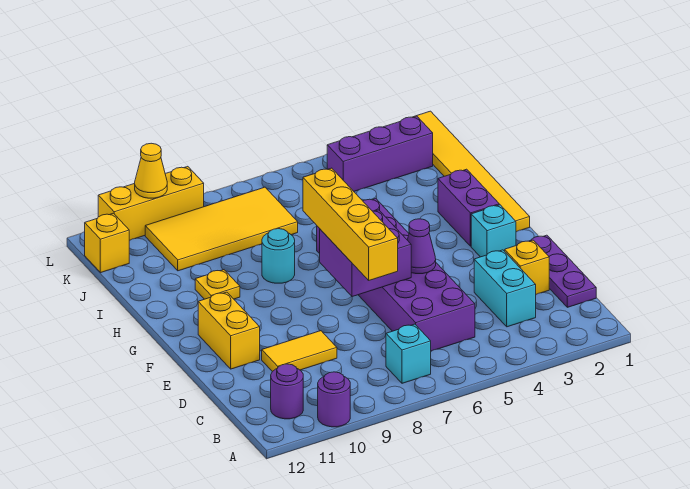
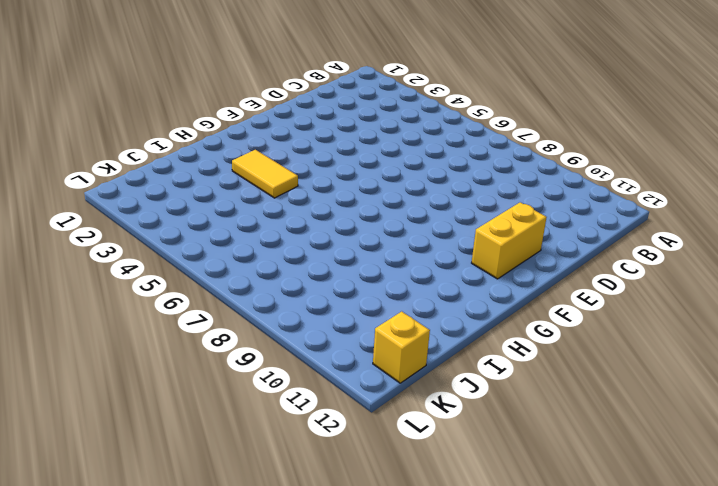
yellow 1x2 tile [232,150,298,198] -> yellow 1x2 tile moved to [262,331,337,372]
none -> purple 1x1 round brick [318,372,350,427]
none -> cyan 1x1 brick [386,324,431,383]
none -> purple 1x1 round brick [271,364,303,419]

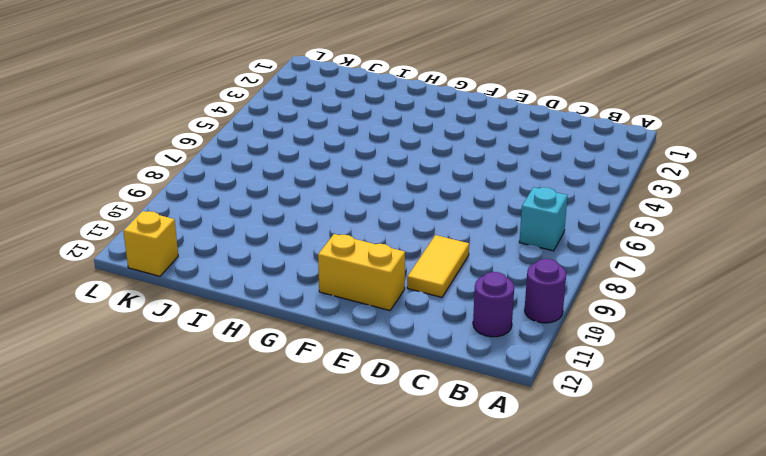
none -> purple 1x3 plate [530,235,596,307]
none -> cyan 1x2 brick [474,250,536,327]
none -> purple 2x6 brick [317,198,475,351]

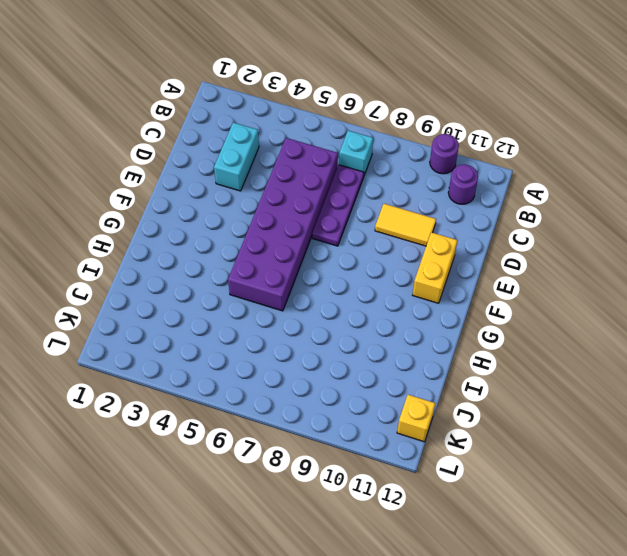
purple 1x3 plate [312,165,364,246] -> purple 1x3 plate moved to [530,235,596,307]
none -> yellow 1x1 brick [505,240,549,294]
none -> cyan 1x1 brick [471,205,516,257]
none -> yellow 1x6 tile [414,111,530,232]

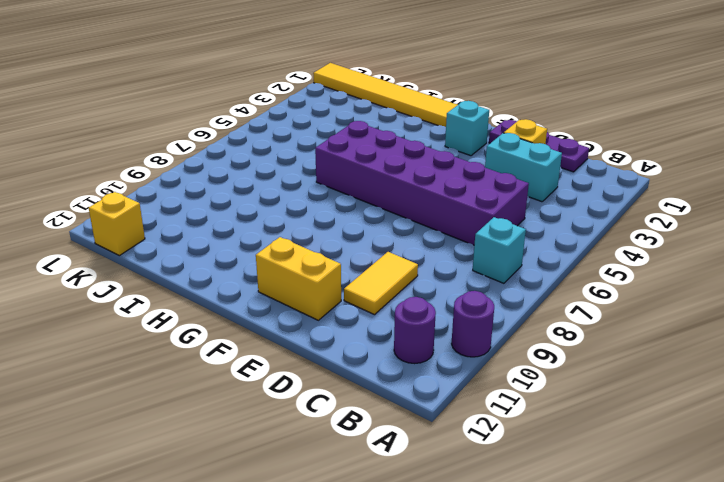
none -> purple 1x2 brick [438,169,499,246]
none -> cyan 1x1 round brick [262,229,295,283]
none -> yellow 1x1 plate [195,270,240,299]

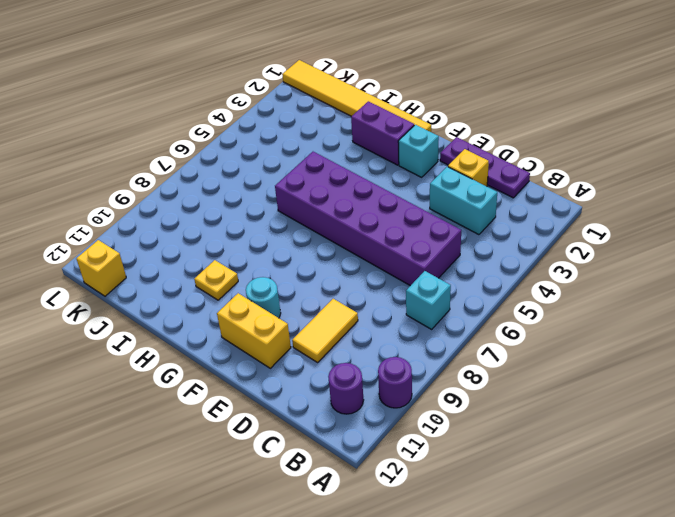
cyan 1x1 round brick [246,277,281,318] -> cyan 1x1 round brick moved to [262,229,295,283]
none -> yellow 2x4 tile [145,187,298,271]
none -> purple 1x3 brick [327,116,433,191]
none -> yellow 1x3 brick [98,167,204,240]

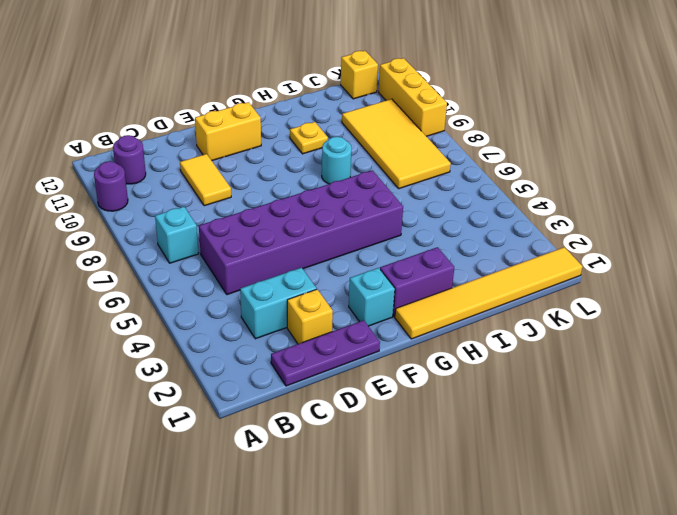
none -> purple 1x3 brick [327,116,433,191]
none -> purple 1x1 cone [408,219,436,274]
none -> purple 2x2 brick [320,210,411,297]

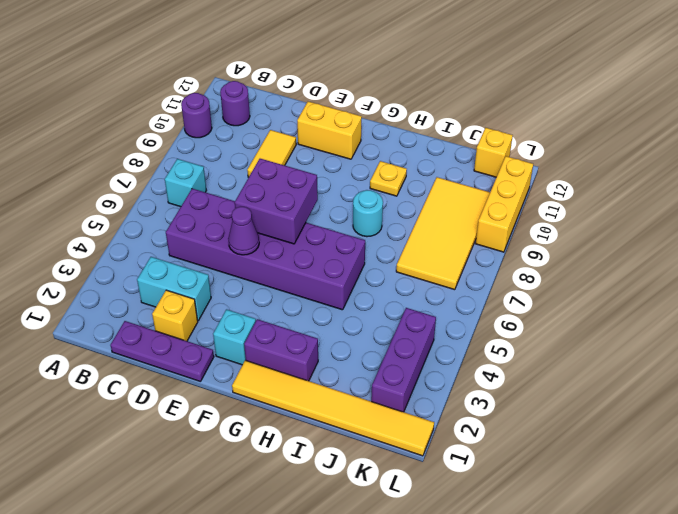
none -> yellow 1x1 cone [135,143,167,198]
none -> yellow 1x4 brick [303,168,398,280]

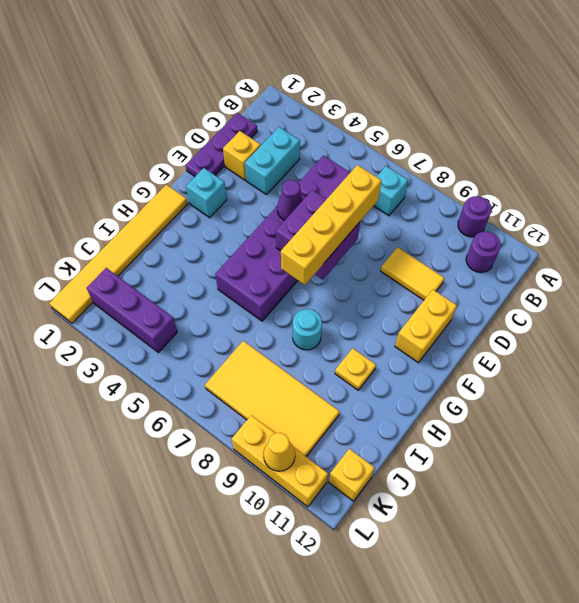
none -> purple 1x2 brick [438,169,499,246]

